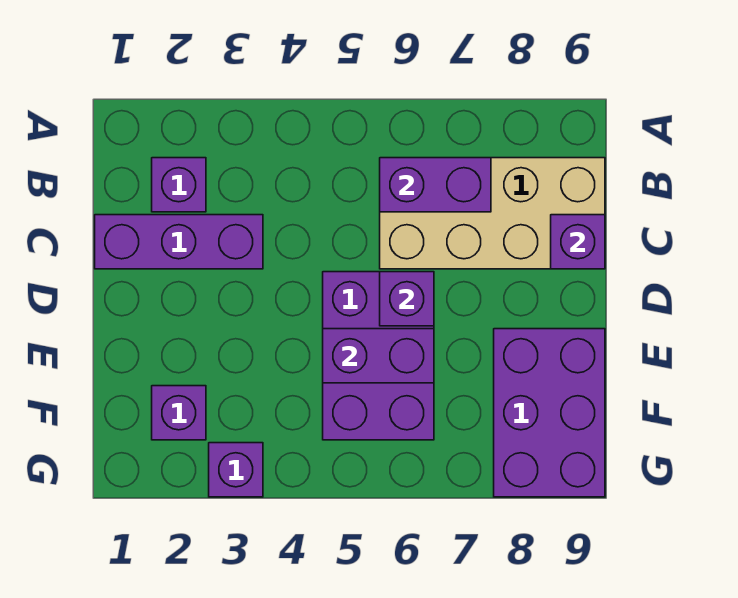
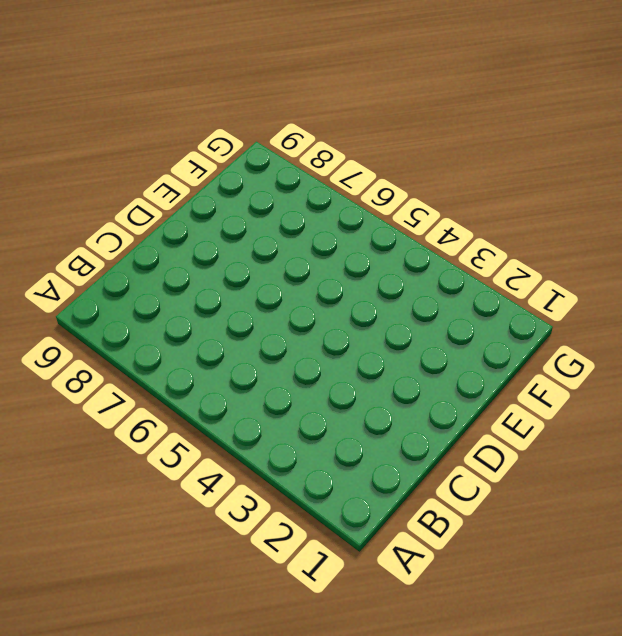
none -> purple 1x1 brick [152,158,206,212]
none -> tan 2x4 brick [380,158,605,269]

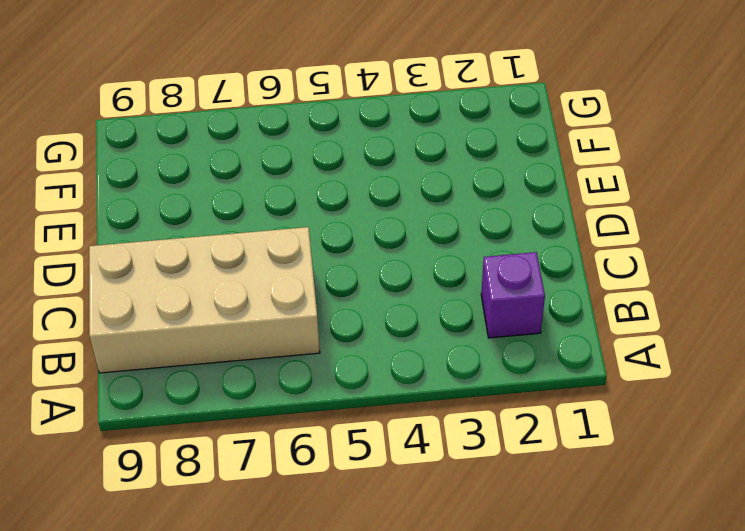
none -> purple 1x3 brick [95,215,263,269]
none -> purple 2x3 brick [323,272,434,440]

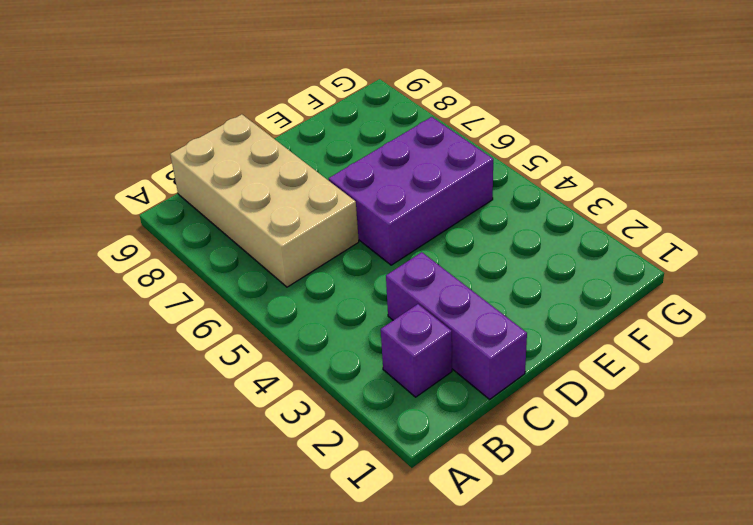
none -> purple 2x3 brick [494,329,605,497]
none -> purple 1x1 brick [152,386,206,440]

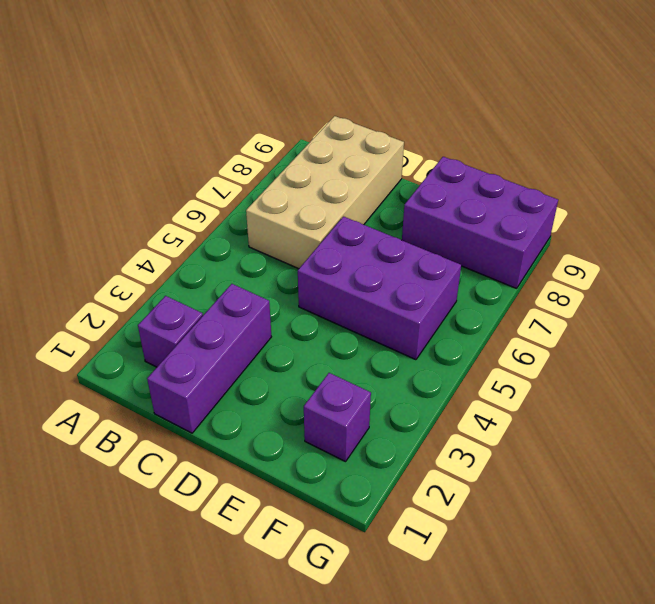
none -> purple 1x1 brick [209,443,263,497]
none -> purple 1x2 brick [380,158,491,212]

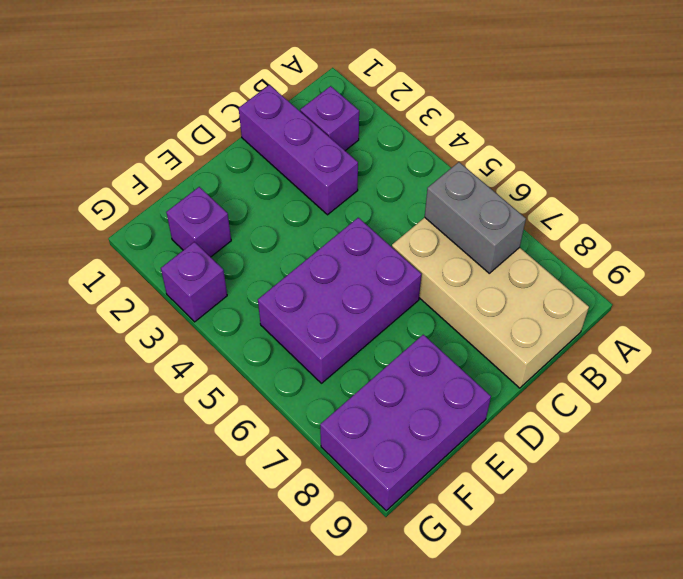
grey 1x2 brick [425,162,526,273] -> purple 1x2 brick [380,158,491,212]
none -> purple 1x1 brick [551,215,605,269]
none -> purple 1x1 brick [380,272,434,326]

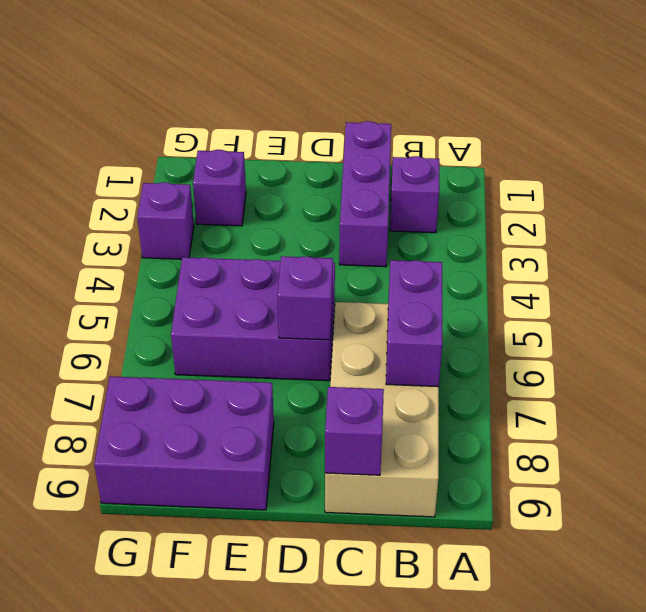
none -> purple 1x2 brick [323,329,434,383]

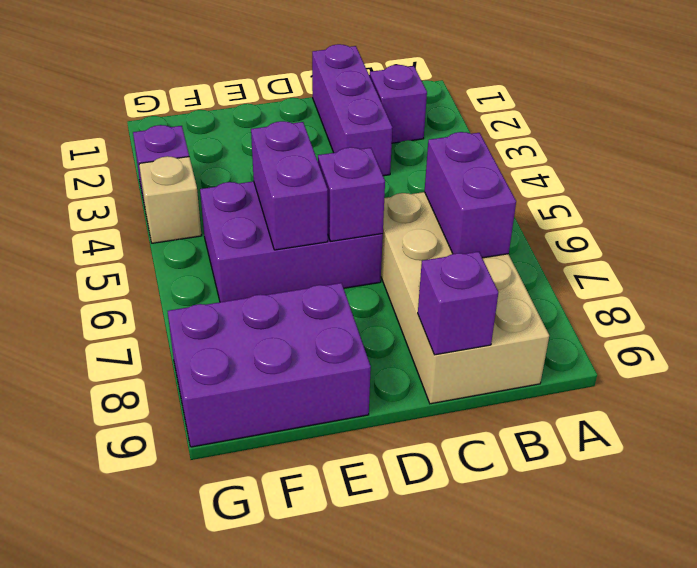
tan 1x1 brick [139,156,202,243] -> none
none -> purple 1x1 brick [152,386,206,440]

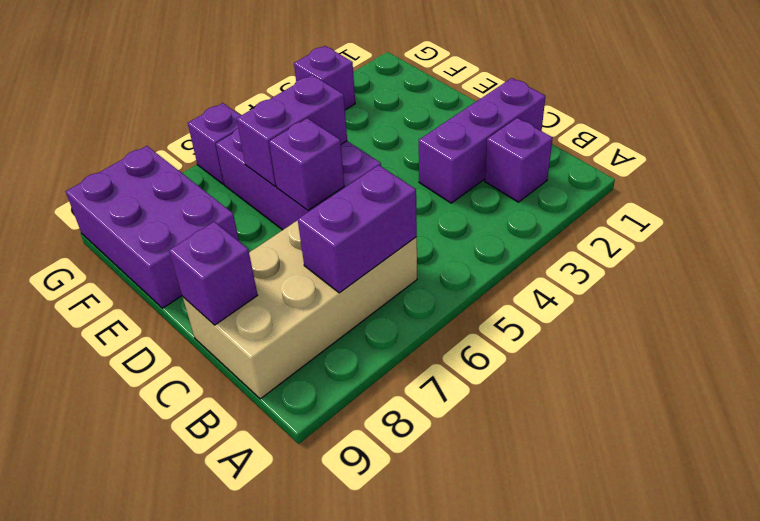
purple 1x1 brick [188,103,241,184] -> purple 1x1 brick moved to [152,386,206,440]

